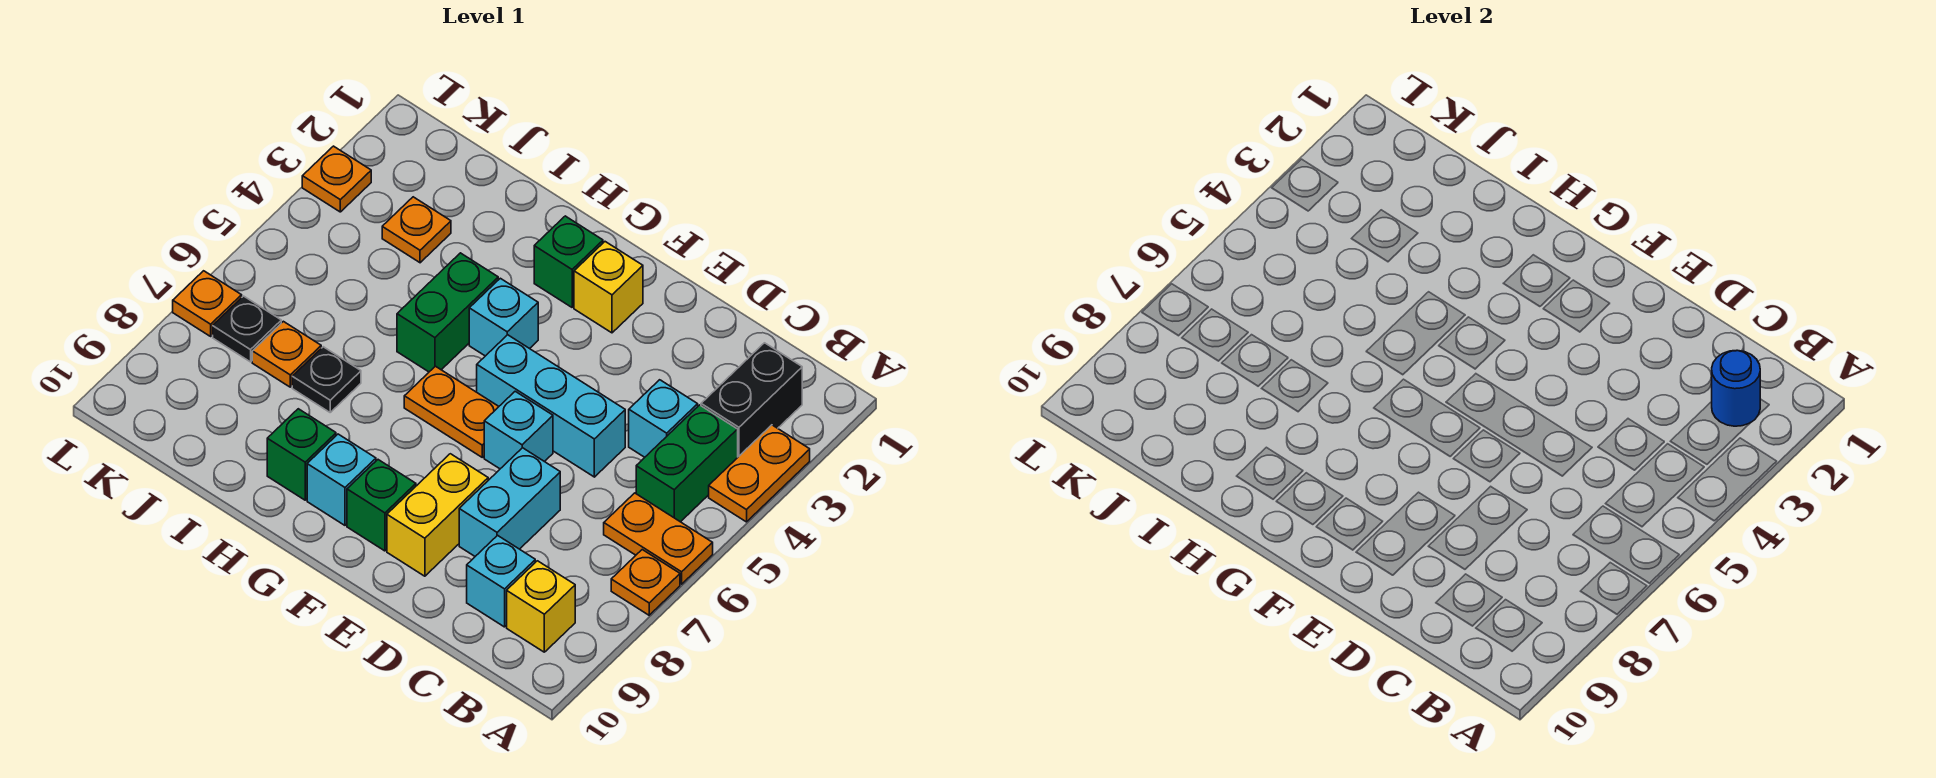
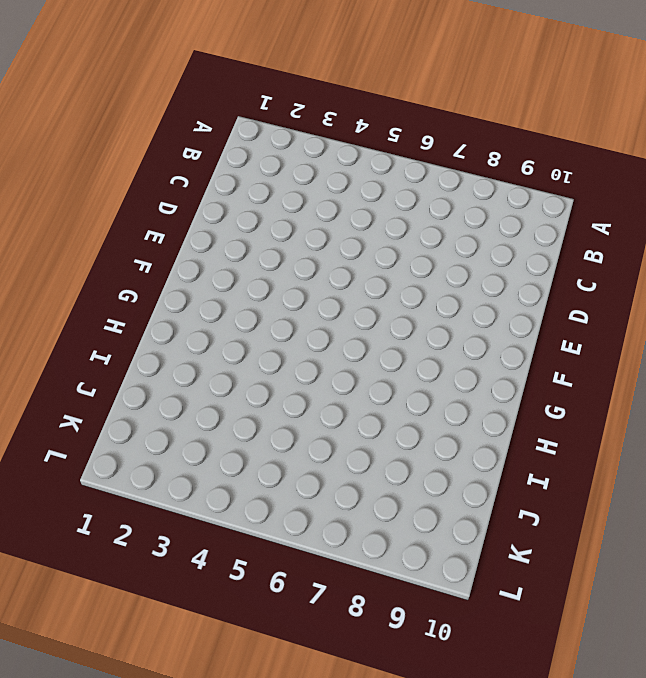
none -> orange 1x2 plate [709,425,810,522]
none -> orange 1x2 plate [604,493,713,584]
none -> orange 1x1 plate [611,550,680,615]

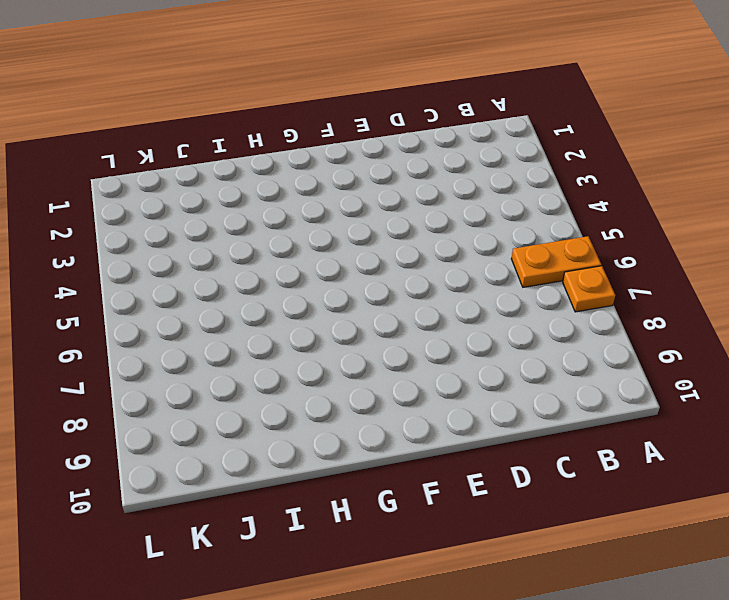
none -> orange 1x2 plate [709,425,810,522]
none -> black 1x2 brick [701,343,802,457]
none -> green 1x2 brick [636,405,738,522]

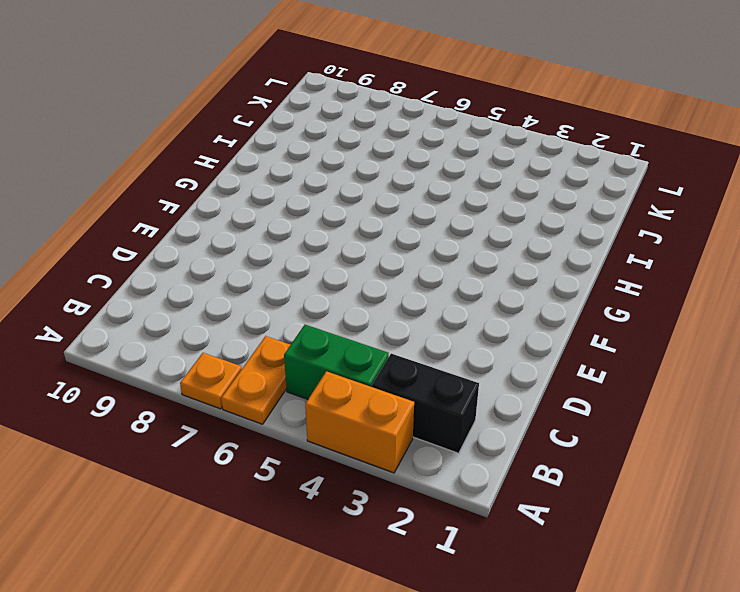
orange 1x2 brick [305,371,414,473] -> orange 1x2 plate [709,425,810,522]
none -> yellow 1x1 brick [507,561,575,652]
none -> cyan 1x1 brick [629,380,698,457]
none -> cyan 1x1 brick [467,535,535,627]

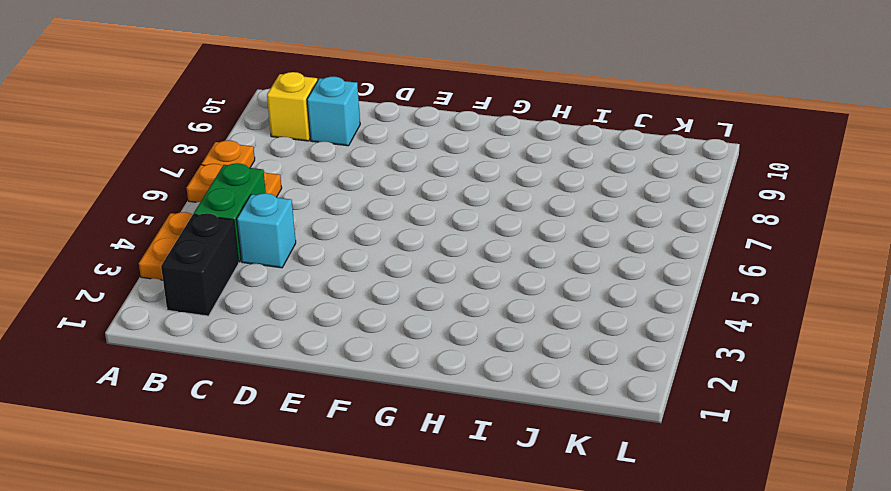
none -> cyan 1x3 brick [477,335,625,477]
none -> cyan 1x2 brick [459,448,560,556]
none -> cyan 1x1 brick [484,391,553,469]

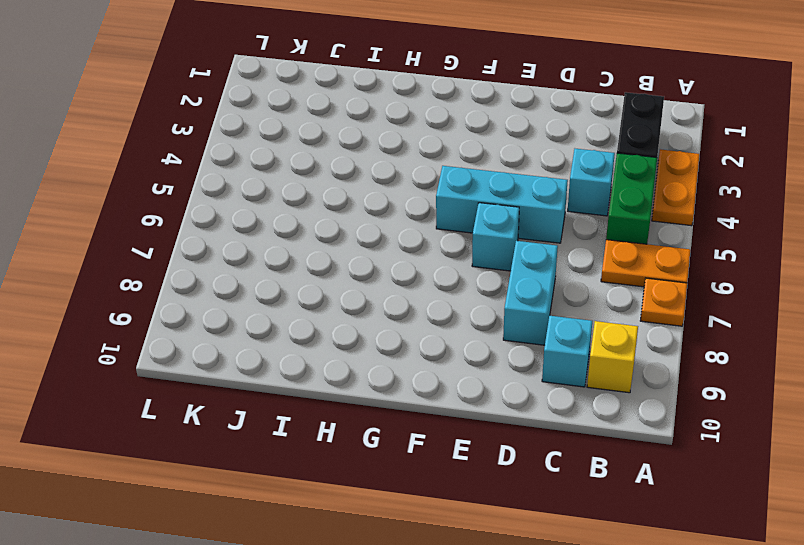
none -> yellow 1x2 brick [387,454,488,576]
none -> yellow 1x1 brick [574,242,643,333]
none -> orange 1x2 plate [404,366,499,457]

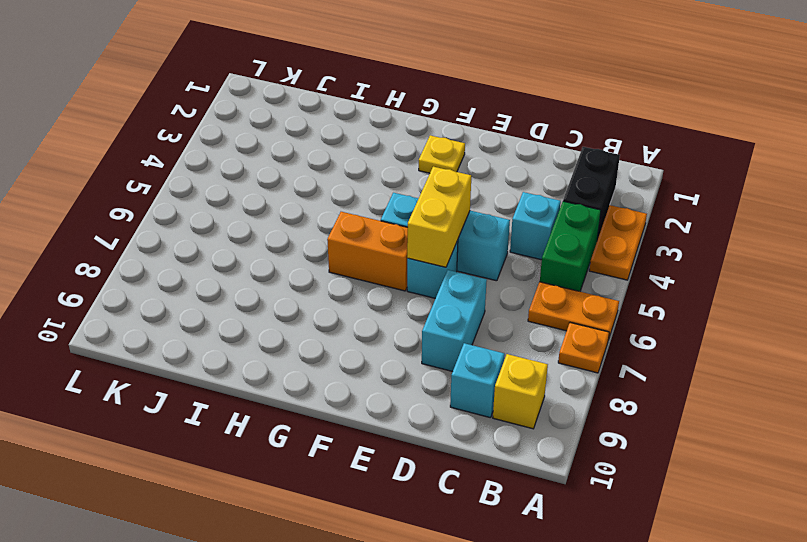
yellow 1x2 brick [407,167,471,267] -> yellow 1x2 brick moved to [387,454,488,576]
yellow 1x1 plate [419,135,465,173] -> yellow 1x1 brick [574,242,643,333]
orange 1x2 brick [327,212,408,291] -> orange 1x2 plate [404,366,499,457]
none -> green 1x1 brick [347,460,416,551]
none -> green 1x1 brick [534,216,603,307]
none -> cyan 1x1 brick [469,278,538,356]

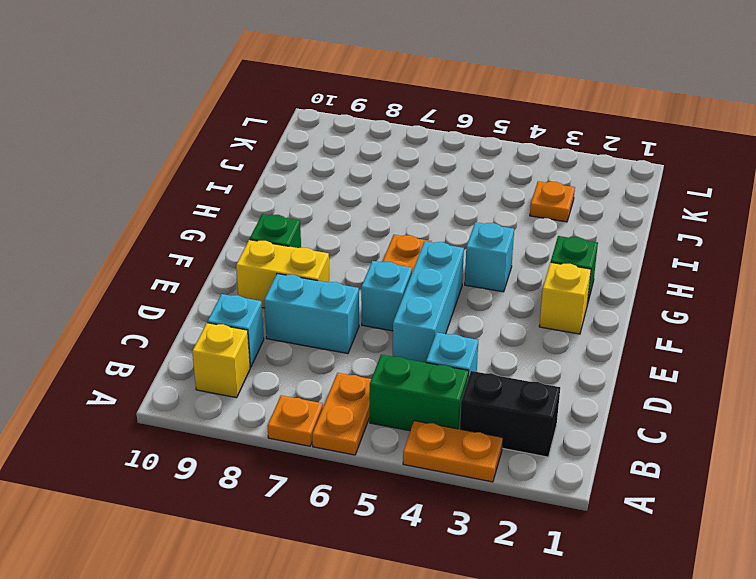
none -> cyan 1x1 brick [307,434,376,525]
none -> green 1x2 brick [397,253,498,372]
none -> green 1x1 brick [267,409,336,500]

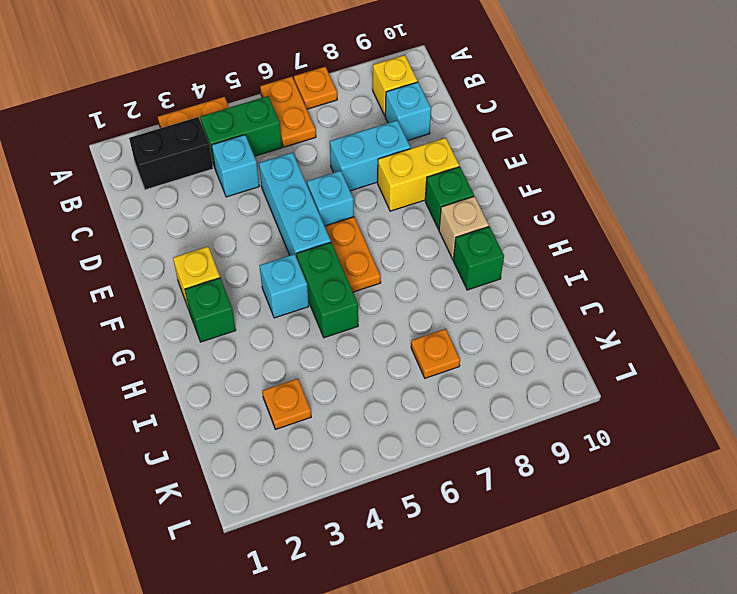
green 1x2 brick [297,242,358,338] -> green 1x2 brick turned to [397,253,498,372]
tan 1x1 brick [439,196,489,259] -> cyan 1x1 brick [307,434,376,525]
none -> black 1x1 plate [292,347,361,412]
none -> black 1x1 plate [213,296,281,362]
none -> orange 1x1 plate [302,146,371,212]

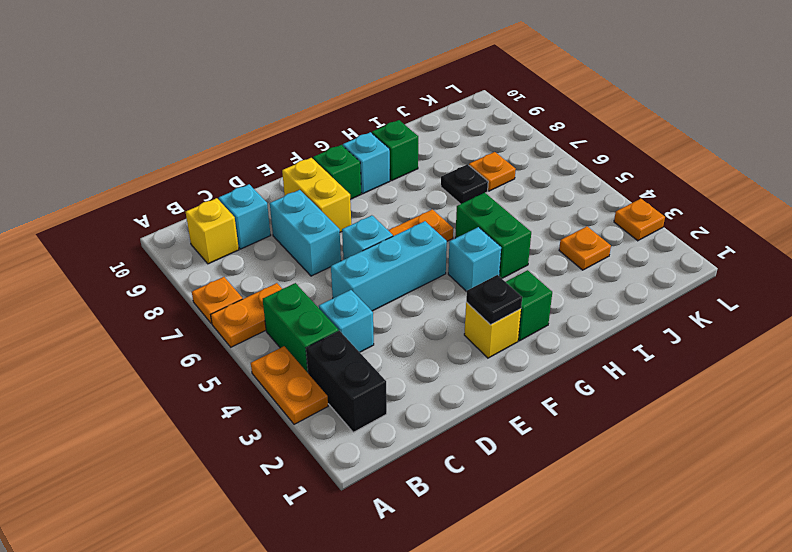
black 1x1 plate [466,275,522,325] -> black 1x1 plate moved to [213,296,281,362]
none -> orange 1x1 plate [173,271,242,336]
none -> blue 1x1 round brick [1711,351,1760,426]

